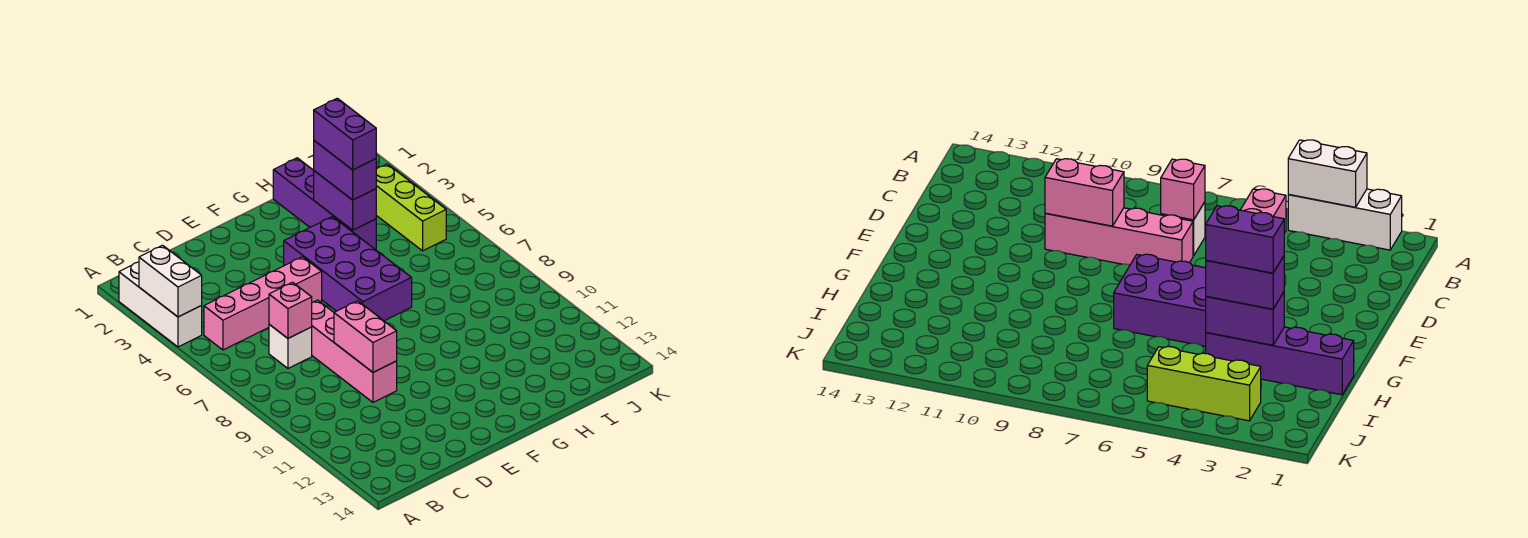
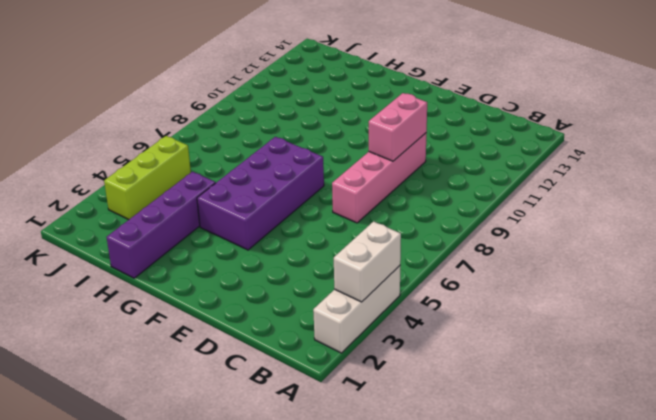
none -> pink 1x4 brick [204,257,322,350]
none -> white 1x1 brick [269,324,312,368]
none -> pink 1x1 brick [269,282,312,338]

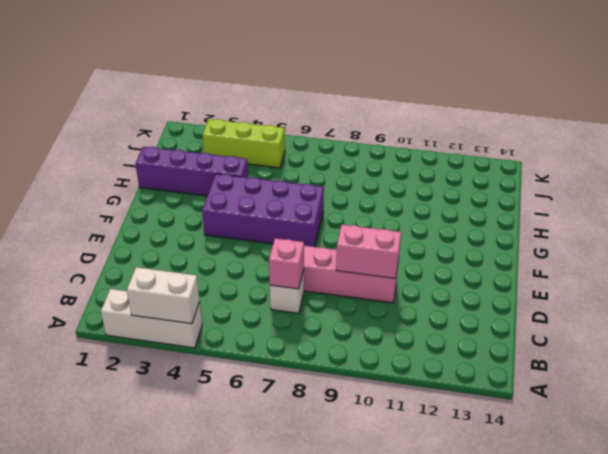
none -> pink 1x4 brick [204,257,322,350]
none -> purple 1x2 brick [314,171,376,230]
none -> purple 1x2 brick [314,141,376,200]

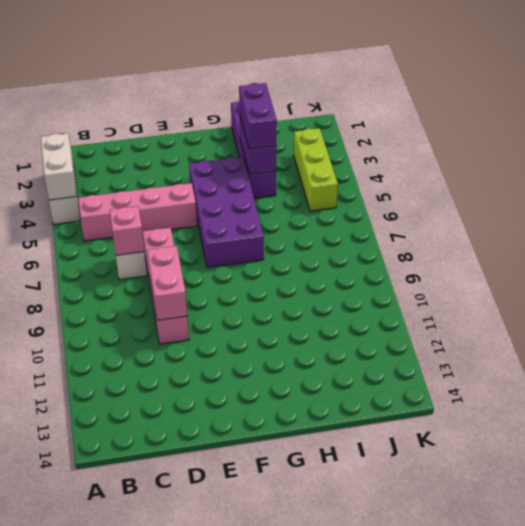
none -> purple 1x2 brick [314,98,376,170]

